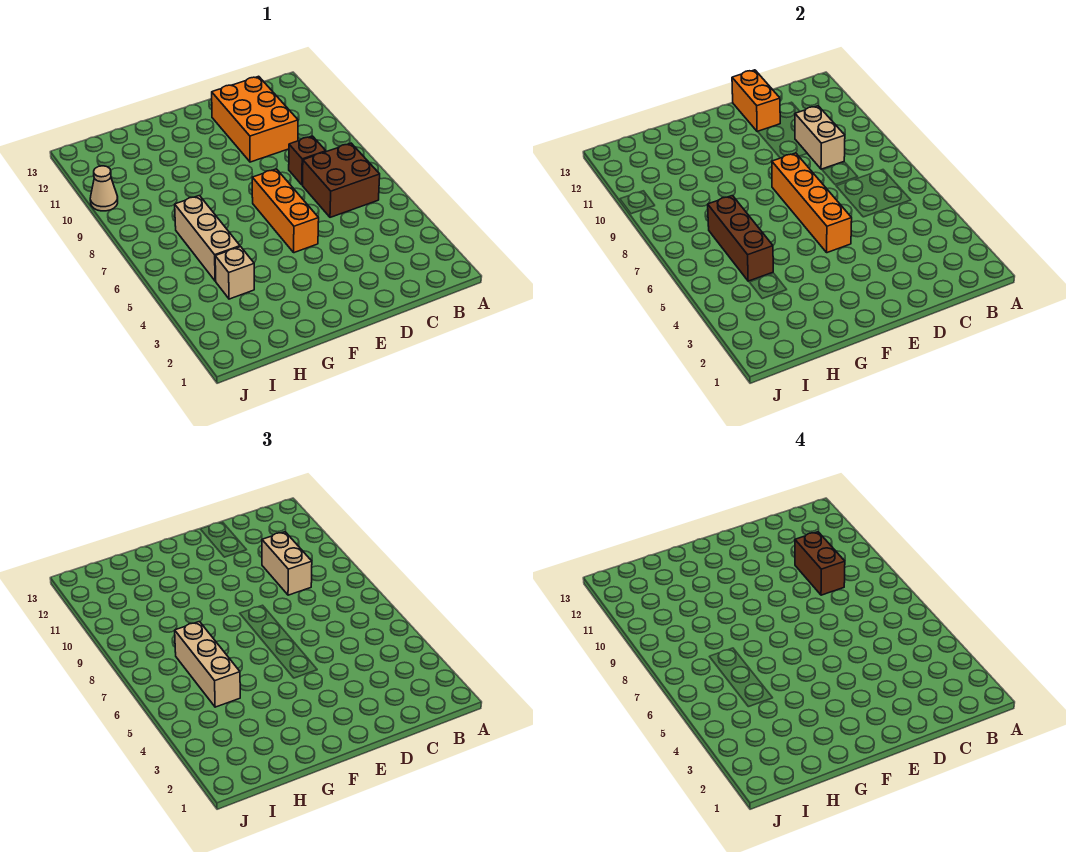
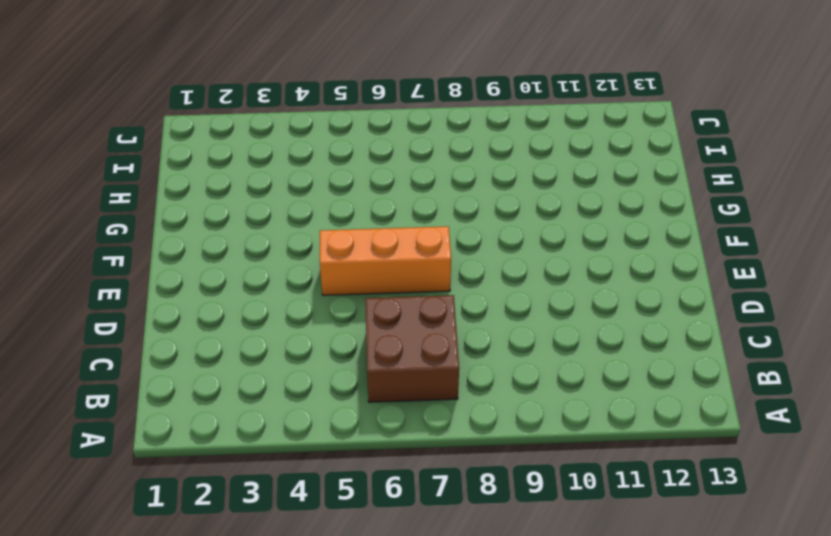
none -> brown 1x1 brick [289,136,326,185]
none -> orange 2x3 brick [212,76,298,162]
none -> tan 1x1 brick [215,247,254,299]

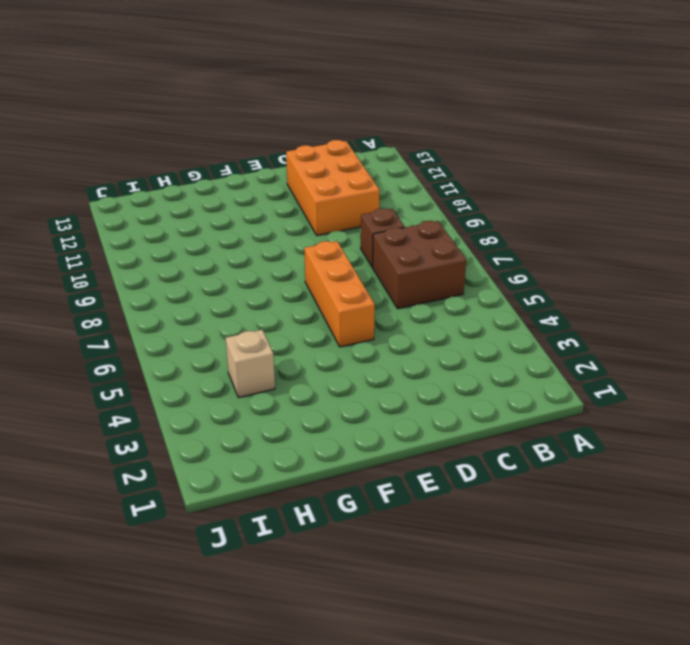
none -> tan 1x3 brick [175,196,240,281]
none -> tan 1x1 cone [90,166,118,211]
none -> tan 1x2 brick [795,106,845,169]

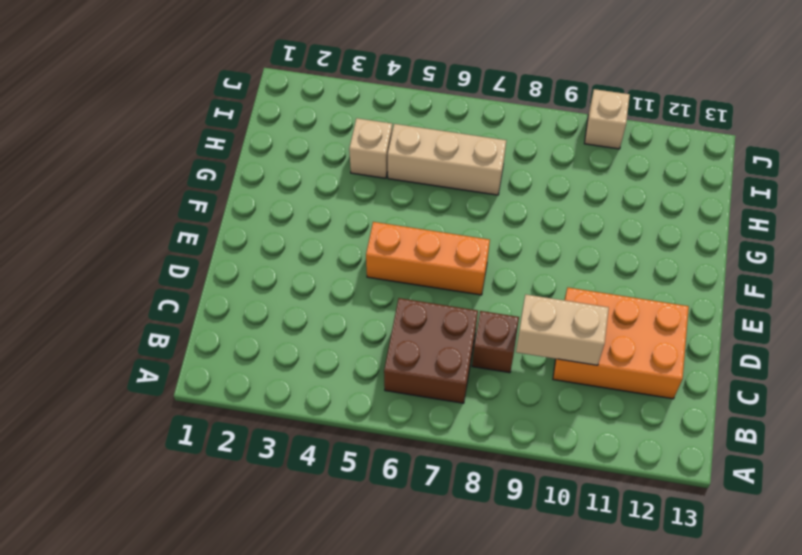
tan 1x1 brick [584,89,630,149] -> tan 1x1 cone [90,166,118,211]
none -> orange 1x2 brick [732,70,780,132]
none -> orange 1x4 brick [772,153,852,253]
none -> brown 1x3 brick [708,196,773,281]

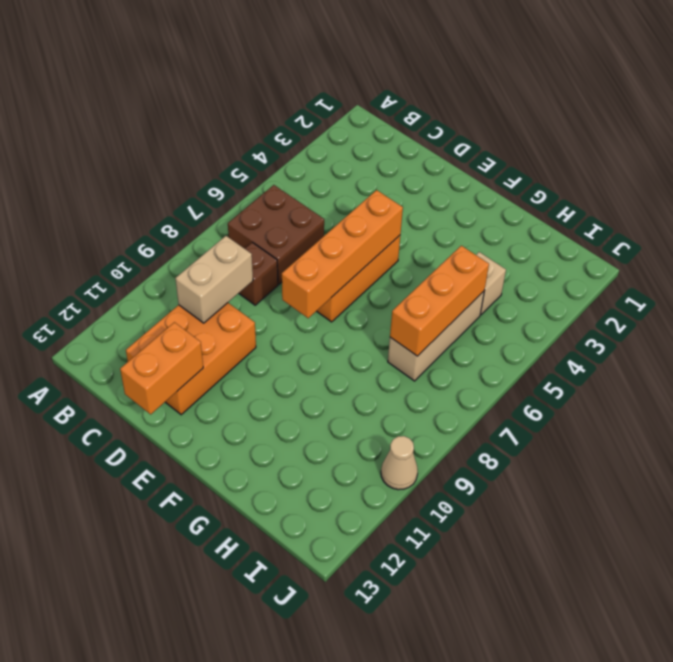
orange 1x3 brick [390,246,489,356] -> brown 1x3 brick [708,196,773,281]
none -> tan 1x2 brick [262,532,312,595]
none -> tan 1x3 brick [175,622,240,707]
none -> brown 1x2 brick [795,532,845,595]

